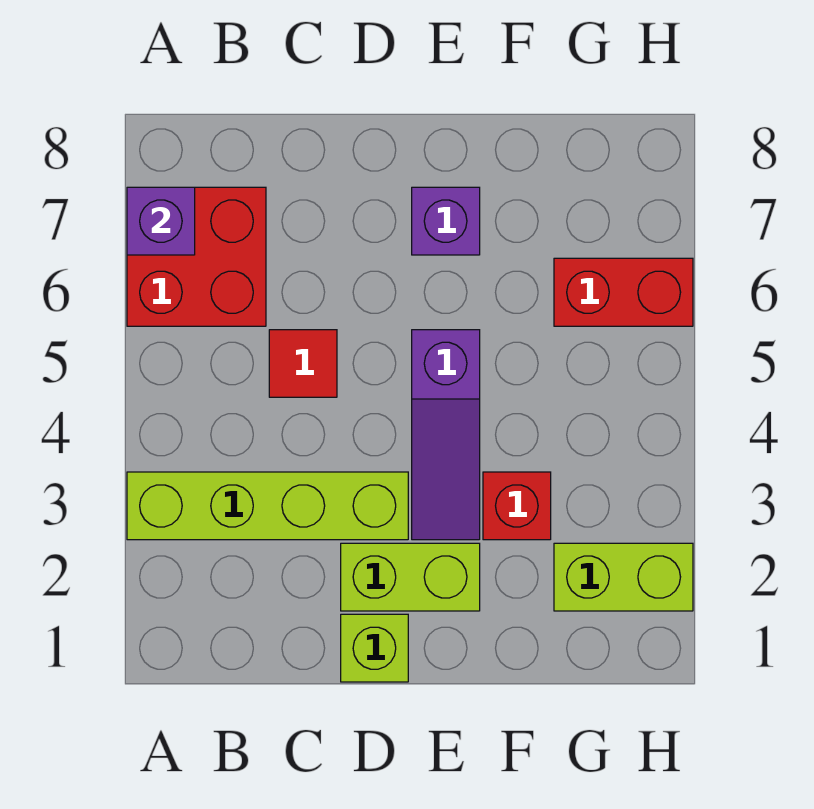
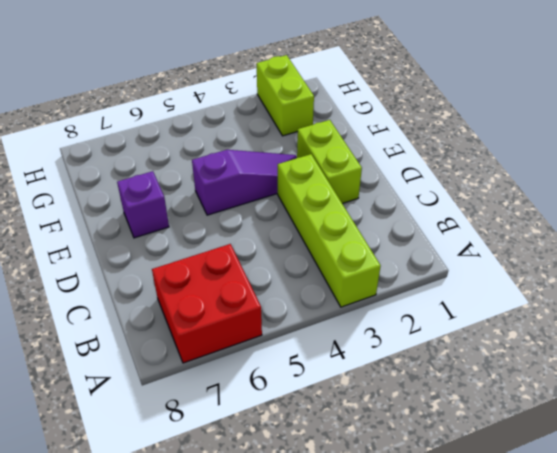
none -> red 1x1 tile [269,330,337,397]
none -> lime 1x1 brick [341,614,408,682]

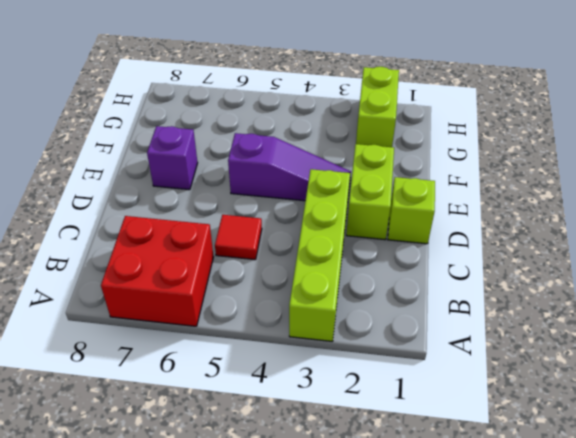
none -> red 1x1 brick [483,472,551,540]
none -> red 1x2 brick [554,258,693,326]

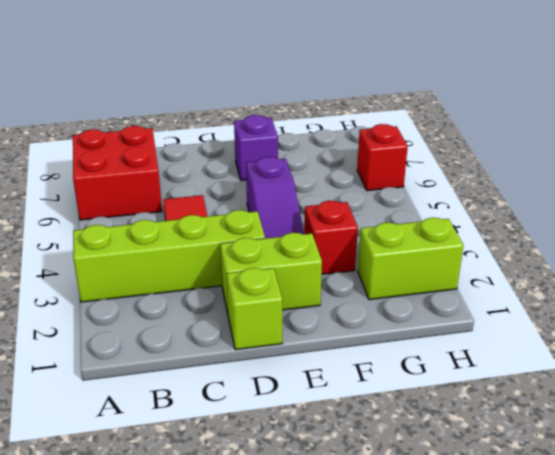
red 1x1 brick [357,124,408,191] -> red 1x2 brick [554,258,693,326]
none -> purple 1x1 brick [127,187,195,255]

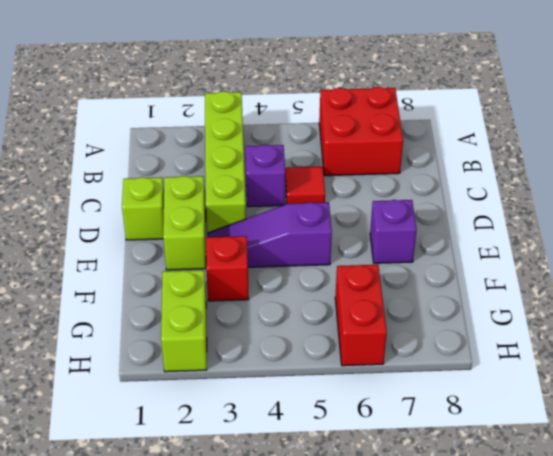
purple 1x1 brick [245,145,285,207] -> purple 1x1 brick moved to [127,187,195,255]

